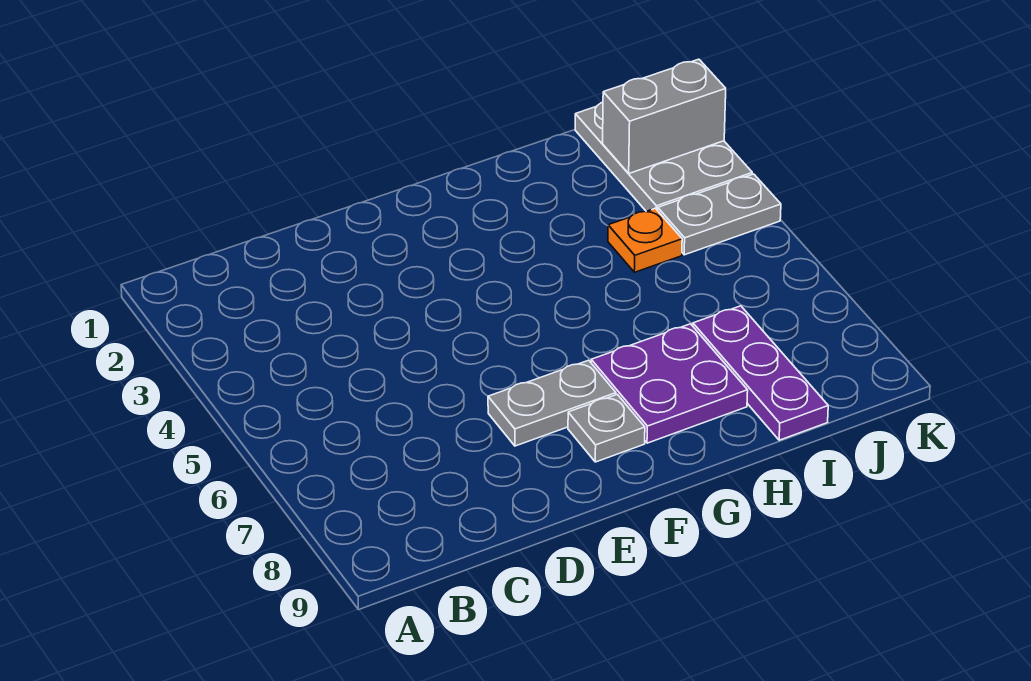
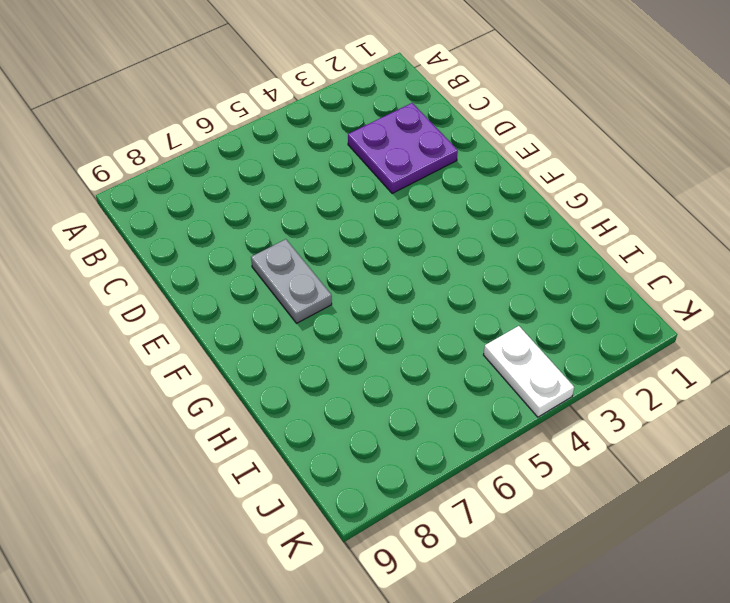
purple 2x2 plate [348,103,458,194] -> purple 2x2 plate moved to [591,324,748,443]
white 1x2 plate [484,326,574,417] -> grey 1x2 plate [658,174,781,255]
none -> grey 1x1 plate [568,394,645,462]
none -> orange 1x1 plate [608,208,682,272]

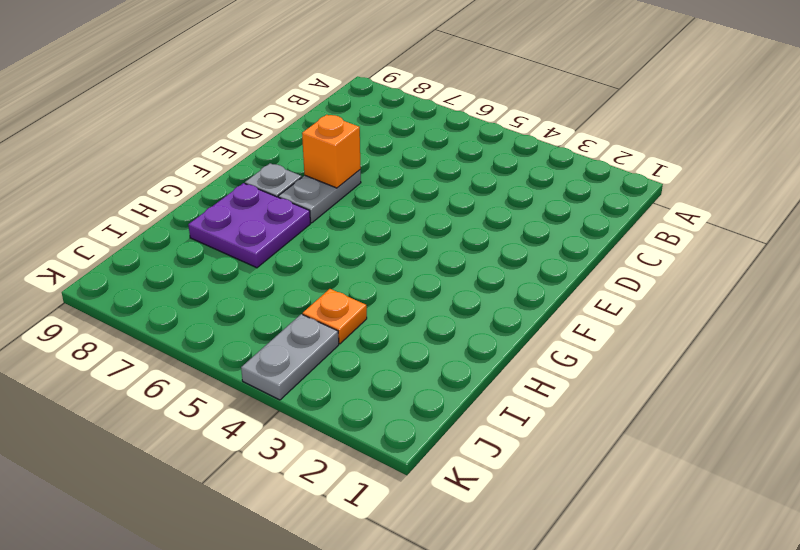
orange 1x1 brick [302,115,361,188] -> none
none -> purple 1x3 plate [693,306,828,440]
none -> grey 2x3 plate [575,102,752,211]

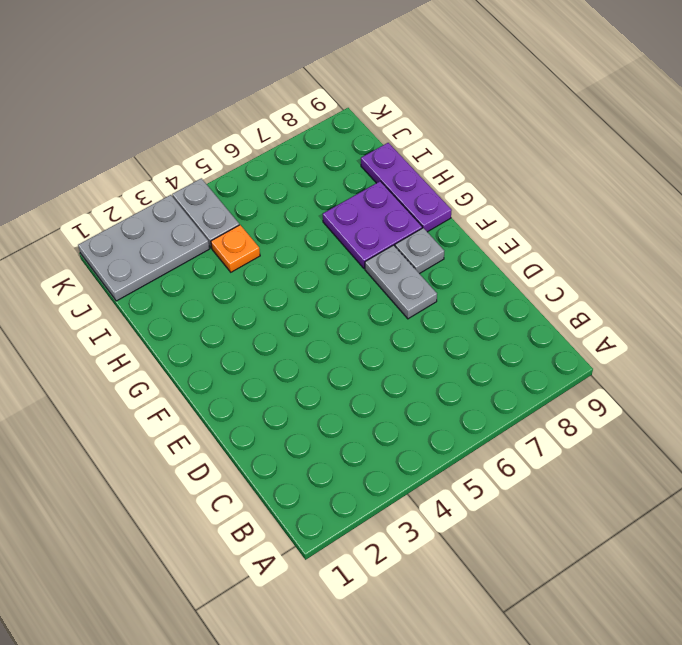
purple 1x3 plate [361,143,452,232] -> purple 1x3 plate turned to [693,306,828,440]
none -> grey 1x2 brick [603,59,726,173]

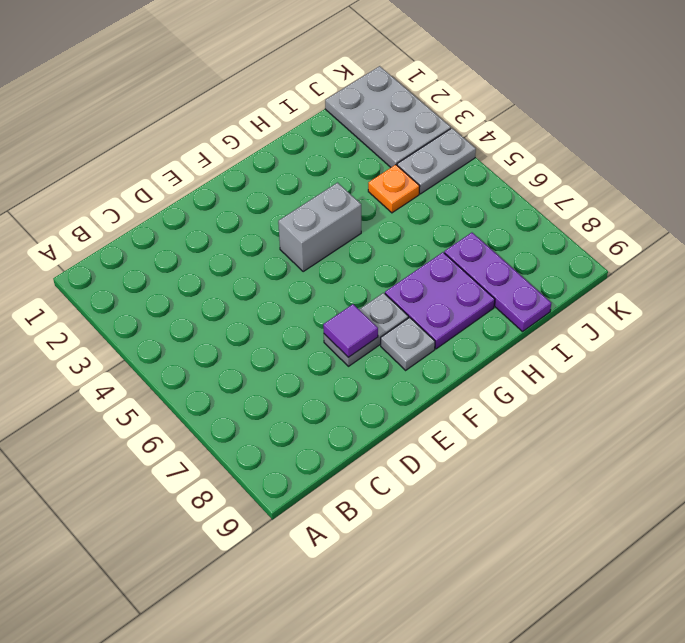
purple 1x1 tile [323,304,378,357] -> none
grey 1x2 brick [278,183,361,271] -> grey 1x2 brick moved to [603,59,726,173]

